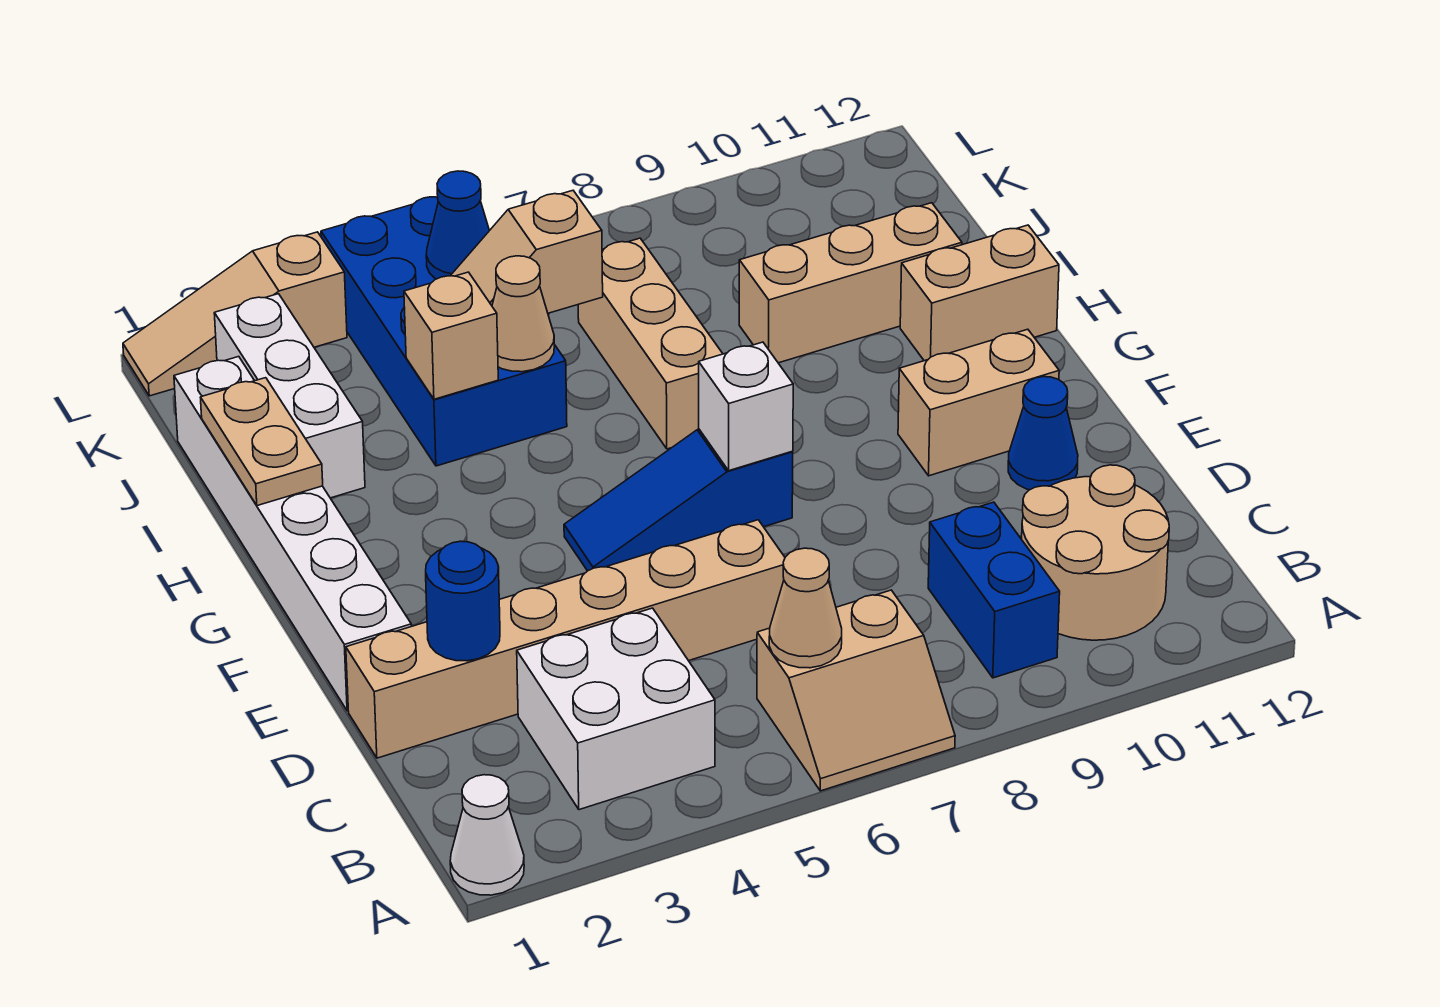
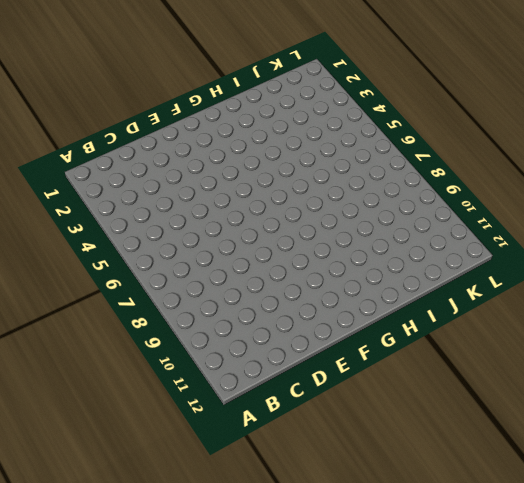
none -> white 1x1 cone [450,775,524,895]
none -> tan 2x2 slope [757,590,955,791]
none -> white 2x2 brick [517,608,715,810]

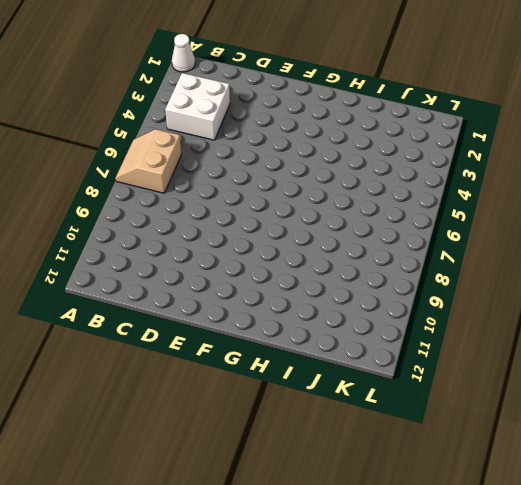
none -> blue 1x2 brick [928,502,1060,678]
none -> tan 2x2 round brick [1022,465,1169,640]
none -> tan 1x6 brick [346,520,785,758]

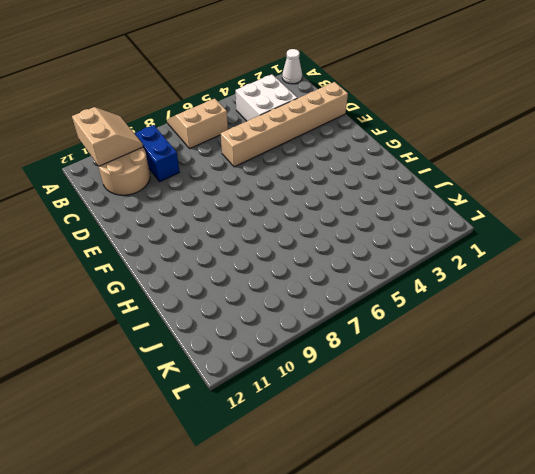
tan 2x2 slope [72,107,143,166] -> none
none -> white 1x6 brick [174,357,411,711]
none -> blue 1x1 cone [1008,377,1078,490]
none -> blue 1x3 slope [564,429,793,571]

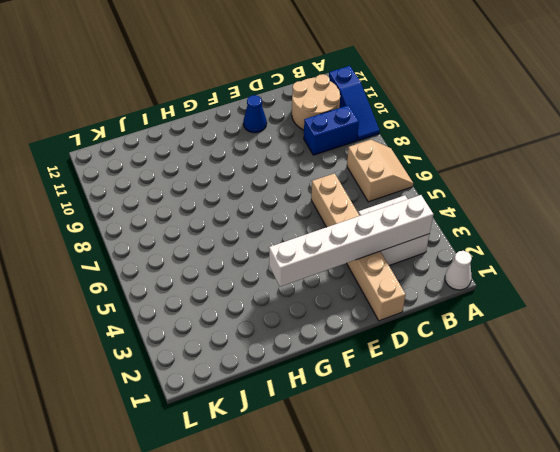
blue 1x3 slope [329,66,380,140] -> blue 1x3 slope moved to [564,429,793,571]
white 1x6 brick [269,195,433,287] -> white 1x6 brick moved to [174,357,411,711]
none -> tan 1x2 brick [898,329,1059,476]
none -> tan 1x3 brick [578,238,723,449]
none -> tan 1x2 brick [900,225,1059,361]

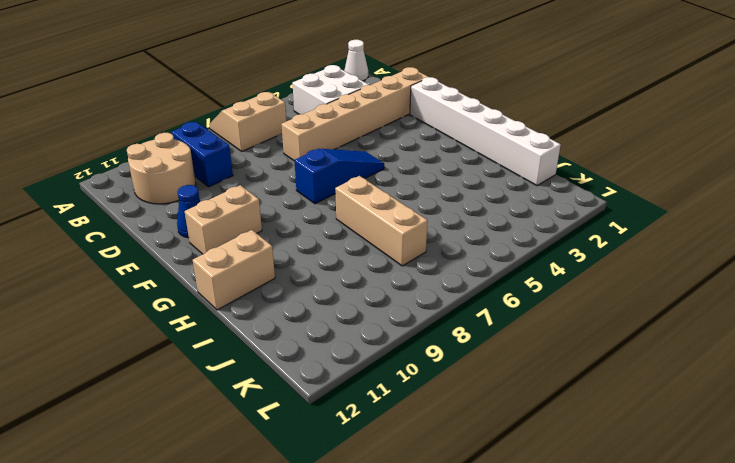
none -> white 1x3 brick [214,294,365,498]
none -> blue 2x4 brick [321,197,567,466]
none -> tan 1x3 brick [739,203,962,363]

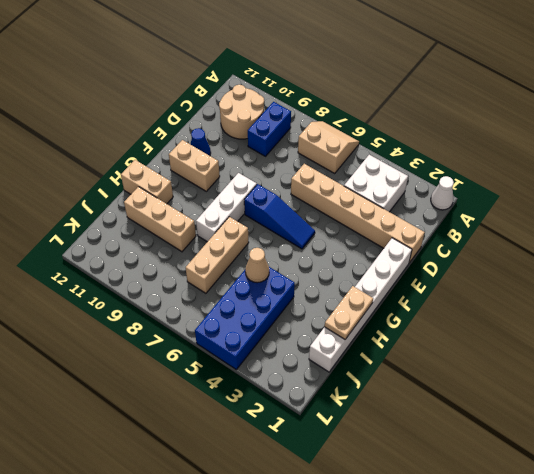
white 1x3 brick [196,173,257,242] -> white 1x3 brick moved to [214,294,365,498]
none -> tan 1x3 slope [123,232,347,396]
none -> tan 1x1 cone [769,548,842,668]
none -> blue 1x1 round brick [426,541,500,661]

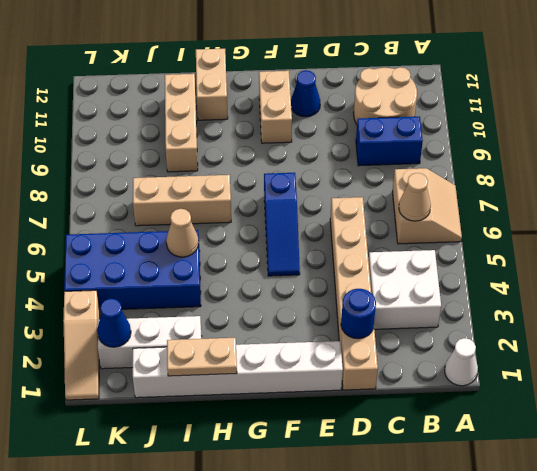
blue 1x1 cone [97,299,131,347] -> blue 1x1 cone moved to [426,171,489,279]
none -> white 1x1 brick [699,342,793,471]
none -> tan 1x1 brick [404,272,498,399]
none -> tan 1x2 slope [451,191,603,313]

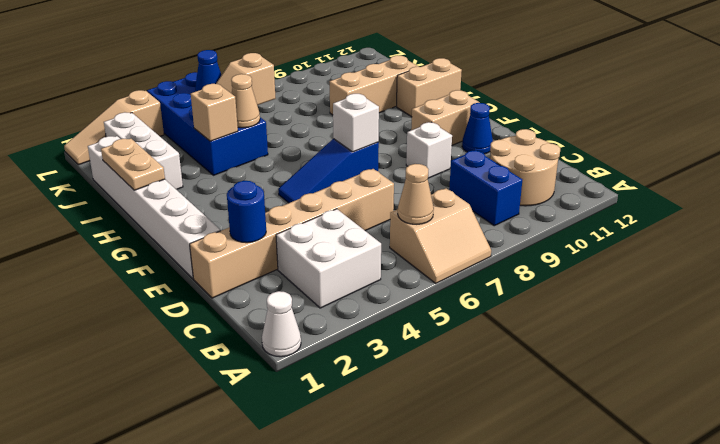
white 1x1 brick [406,122,452,178] -> none
none -> tan 1x3 brick [578,238,723,449]

